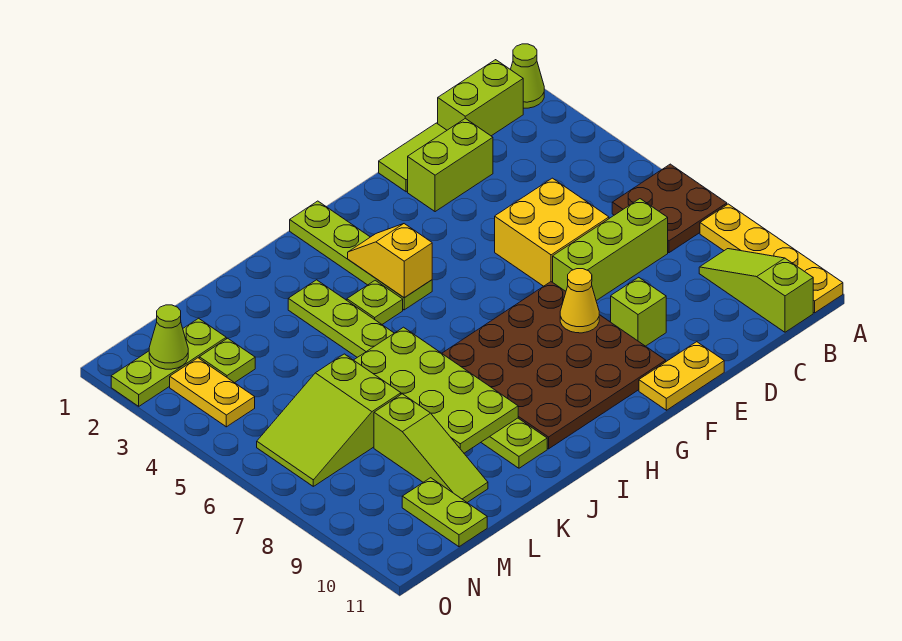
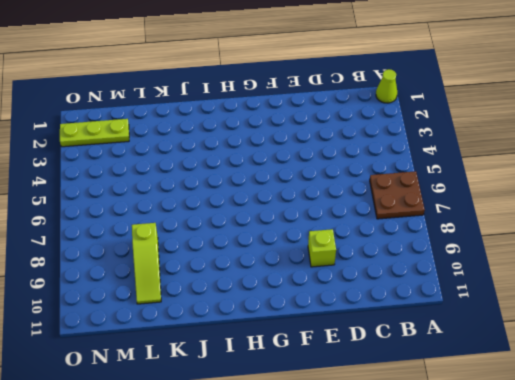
none -> yellow 1x4 plate [700,204,843,313]
none -> lime 1x2 brick [438,60,523,136]
none -> lime 1x3 slope [699,249,813,332]

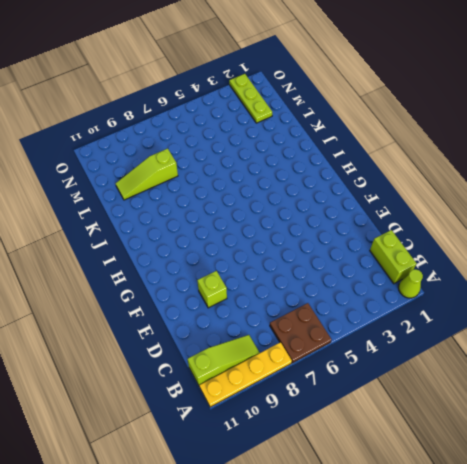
none -> lime 1x3 brick [553,199,668,301]
none -> lime 1x2 tile [379,123,447,192]
none -> lime 1x2 brick [408,118,493,212]

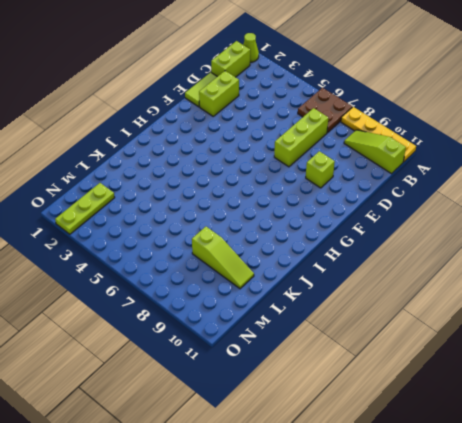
none -> yellow 2x2 brick [495,178,609,286]
none -> yellow 1x2 plate [639,342,724,410]
none -> brown 4x4 plate [442,282,666,449]

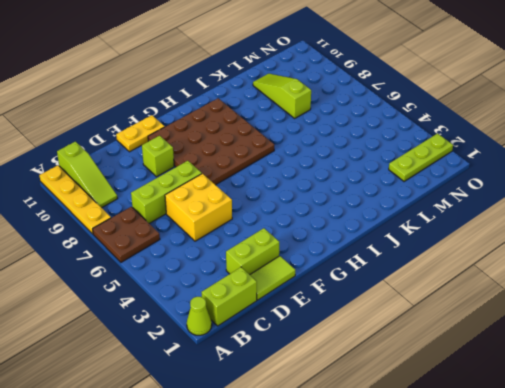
none -> lime 1x4 plate [290,201,432,310]
none -> lime 1x1 plate [347,280,403,324]
none -> lime 1x8 plate [288,280,547,468]

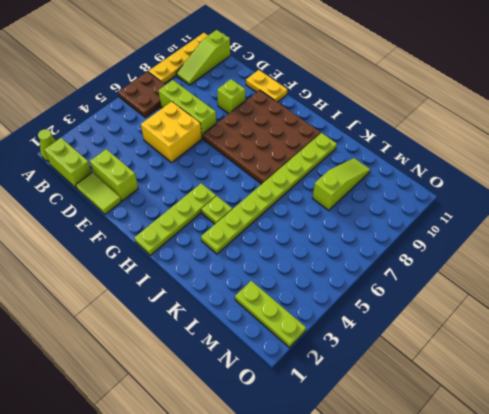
none -> lime 2x3 slope [257,354,401,486]
none -> lime 1x1 plate [199,338,255,383]
none -> lime 1x2 plate [402,478,487,547]

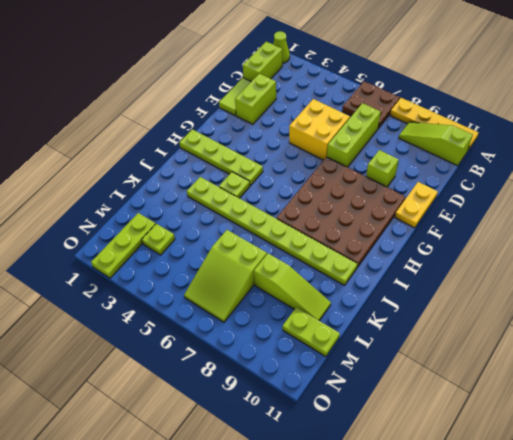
none -> yellow 1x2 plate [170,358,255,427]
none -> yellow 1x1 cone [560,269,599,333]
none -> yellow 1x2 slope [348,224,432,298]

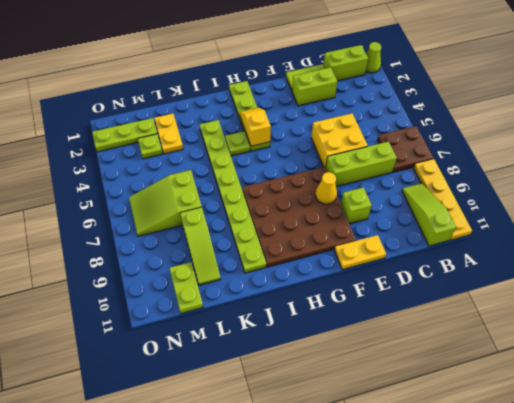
yellow 1x2 plate [154,114,183,154] -> yellow 1x2 plate moved to [170,358,255,427]
none -> lime 2x4 plate [354,327,518,453]
none -> lime 1x1 cone [149,305,188,369]

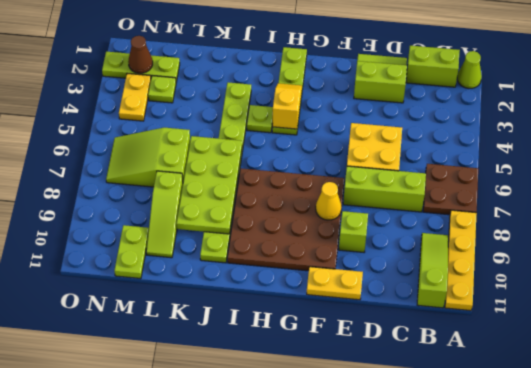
brown 1x1 cone [128,36,153,73] -> lime 1x1 cone [149,305,188,369]

